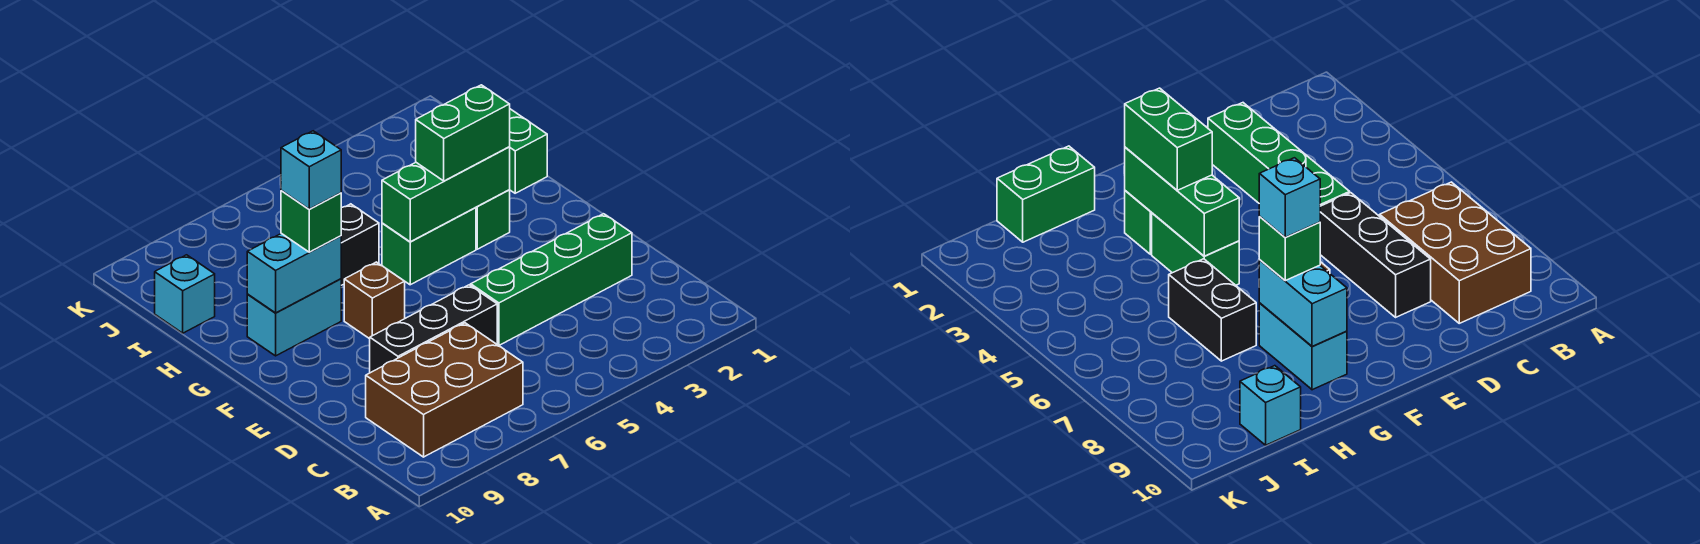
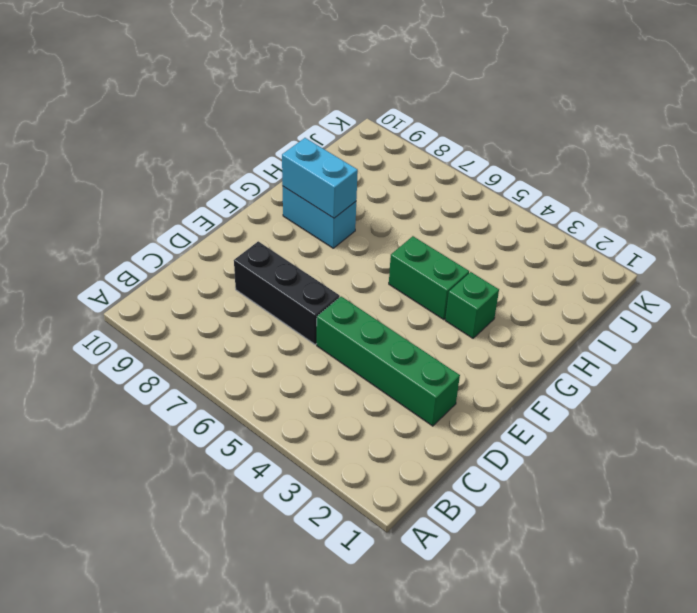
none -> brown 2x3 brick [366,323,523,457]
none -> brown 1x1 brick [344,262,405,339]
none -> green 1x2 brick [510,109,547,193]

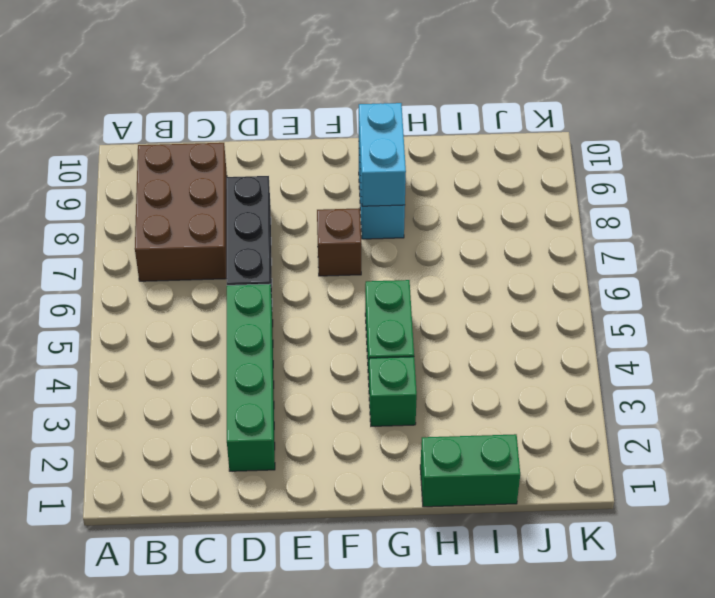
none -> black 1x2 brick [341,204,379,285]
none -> cyan 1x1 brick [155,255,215,333]
none -> green 1x3 brick [382,147,510,242]

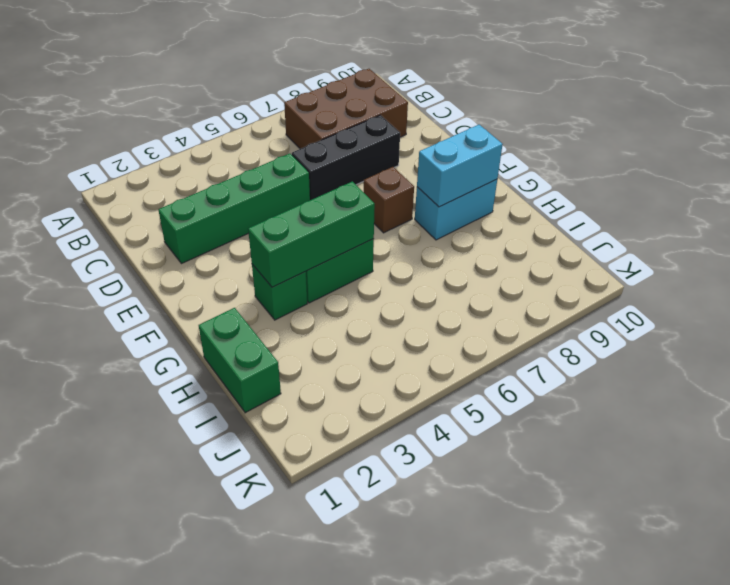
none -> black 1x2 brick [341,204,379,285]
none -> cyan 1x1 brick [155,255,215,333]
none -> green 1x2 brick [416,85,510,181]

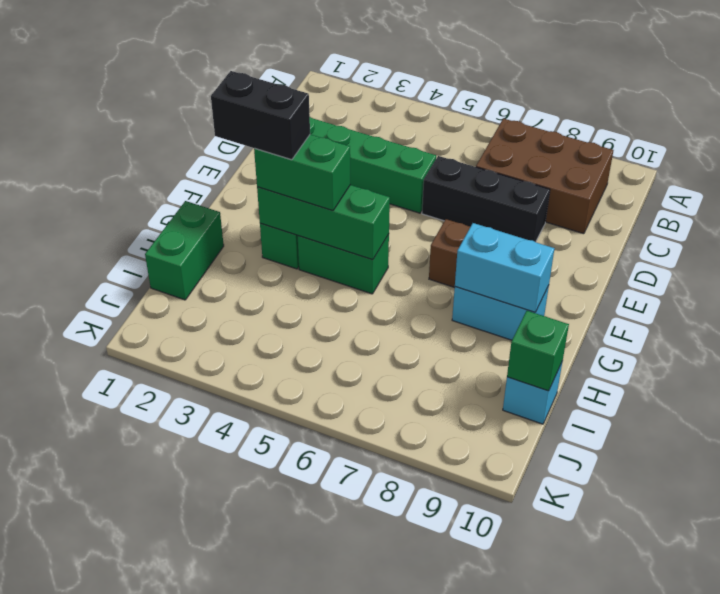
black 1x2 brick [211,71,310,160] -> black 1x2 brick moved to [341,204,379,285]
green 1x1 brick [507,311,569,391] -> green 1x1 brick moved to [281,191,341,252]
none -> cyan 1x1 brick [281,131,341,209]

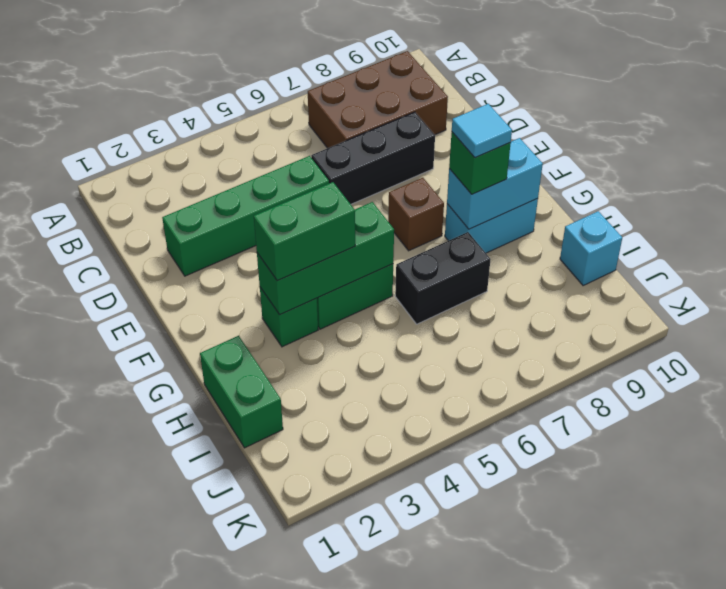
cyan 1x1 tile [452,104,512,158] -> cyan 1x1 brick [281,131,341,209]

